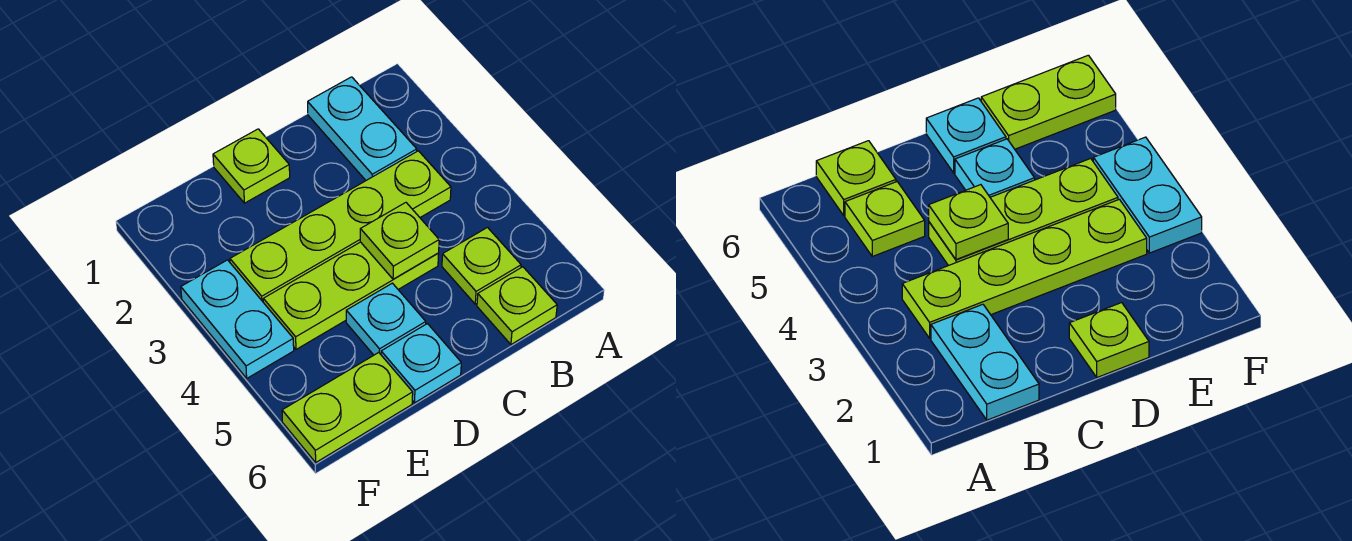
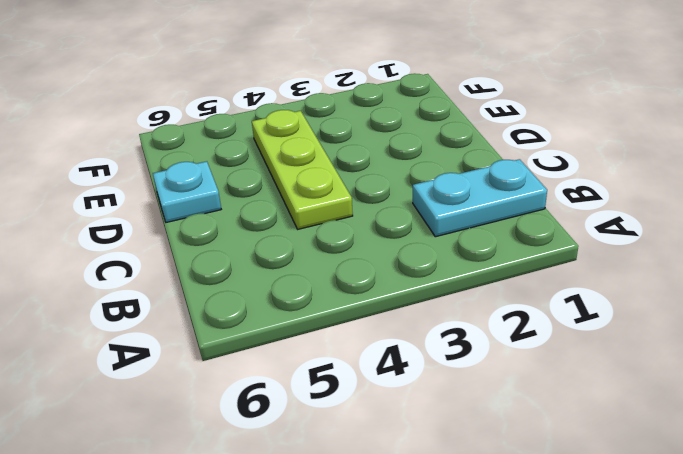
none -> lime 1x4 plate [230,151,451,301]
none -> lime 1x1 plate [442,228,521,304]

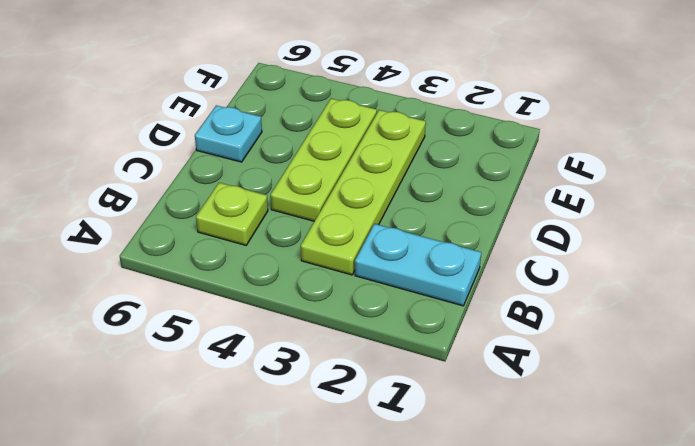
none -> lime 1x1 plate [477,267,557,344]
none -> lime 1x1 plate [213,129,290,203]

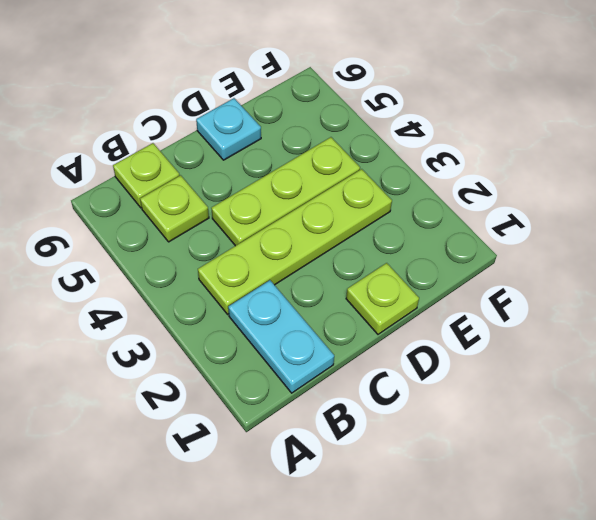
none -> cyan 1x1 plate [346,283,426,355]
none -> lime 1x2 plate [282,353,413,462]

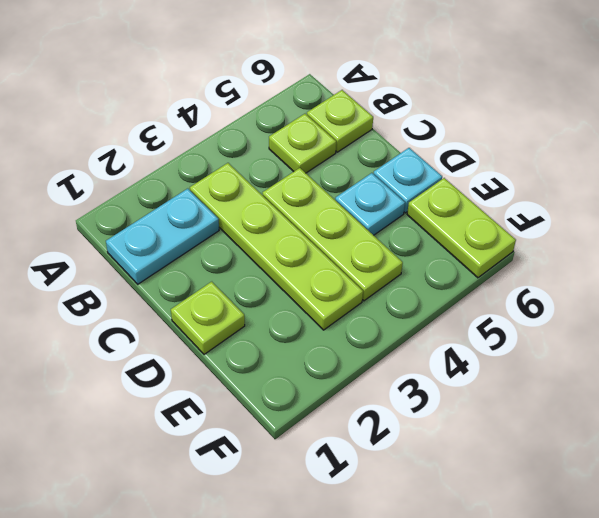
none -> cyan 1x2 plate [181,260,294,378]
none -> lime 1x1 plate [360,203,439,279]

